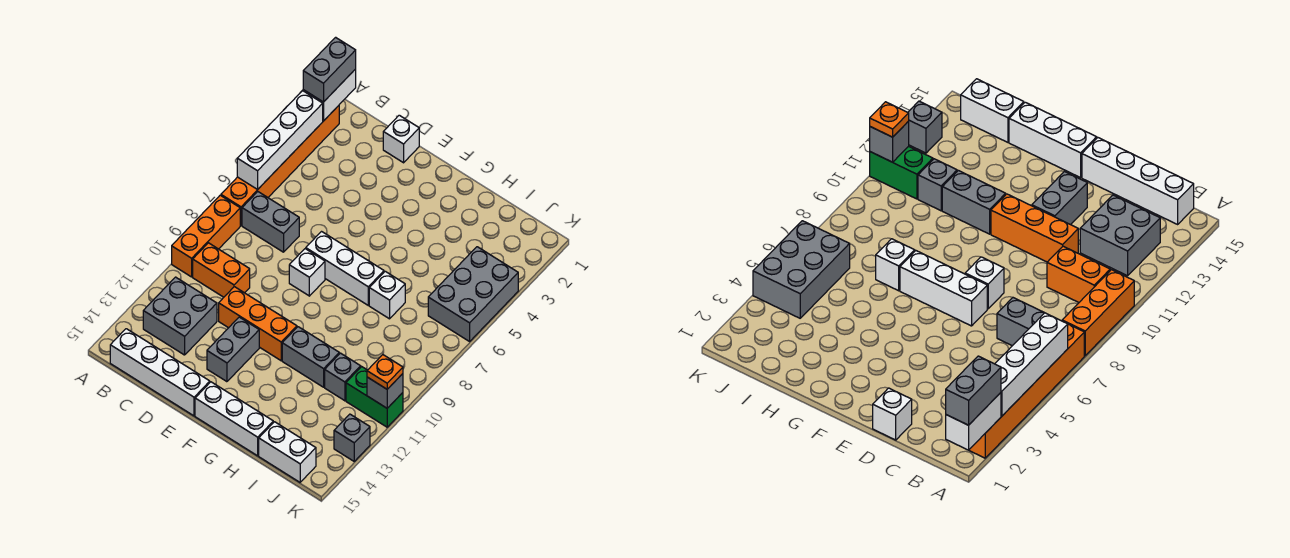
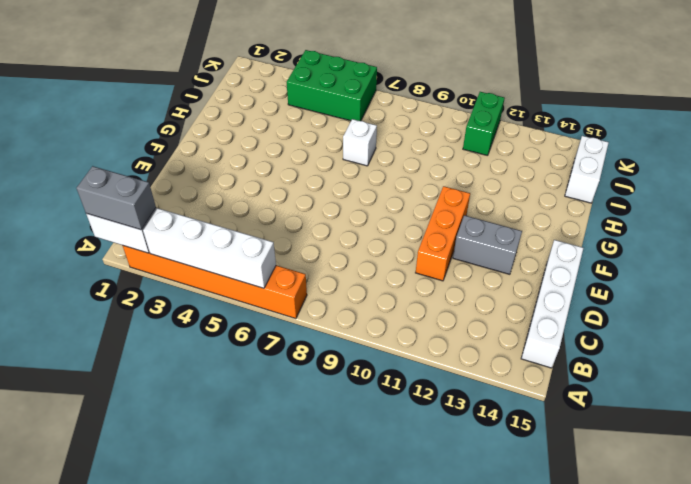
green 2x3 brick [287,50,377,121] -> grey 2x3 brick [428,247,518,341]
none -> orange 1x3 brick [172,195,240,277]
none -> grey 1x2 brick [242,192,299,252]
none -> orange 1x2 brick [193,243,250,297]

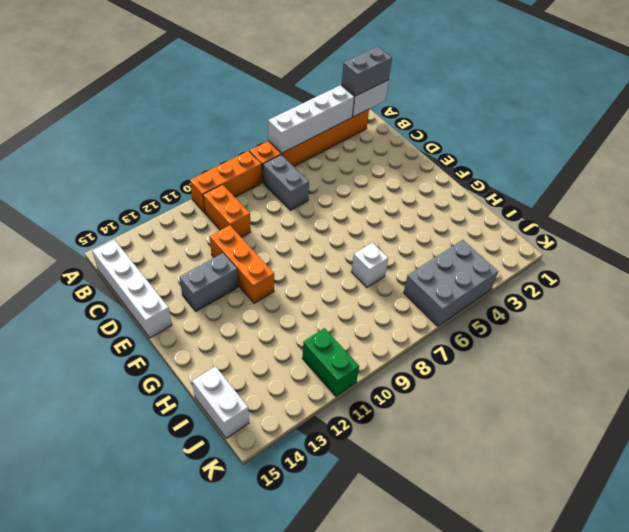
none -> grey 2x2 brick [143,277,217,355]
none -> white 1x1 brick [383,115,419,163]
none -> white 1x3 brick [306,232,384,305]

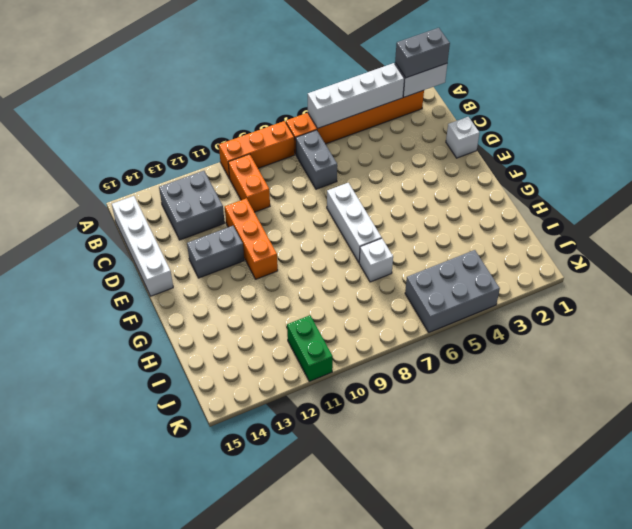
none -> white 1x1 brick [289,249,325,296]
none -> white 1x3 brick [195,382,273,456]
none -> grey 1x2 brick [282,327,339,387]

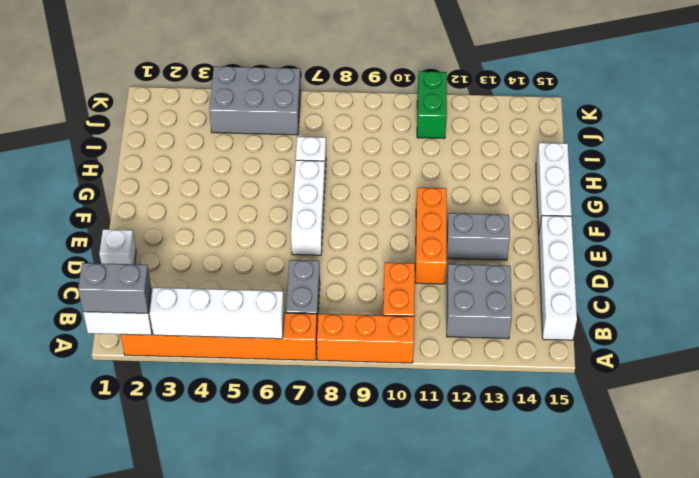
none -> white 1x1 brick [289,249,325,296]
none -> grey 1x2 brick [282,327,339,387]
none -> grey 1x1 brick [325,353,361,401]

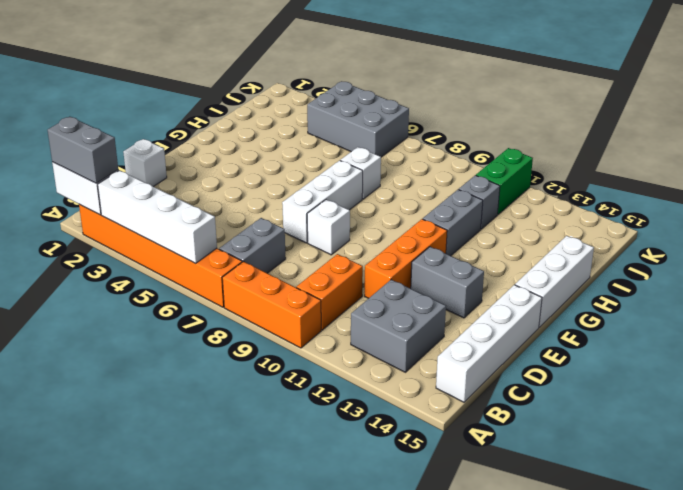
none -> white 1x2 brick [259,422,316,482]
none -> grey 1x1 brick [334,414,370,461]
none -> grey 1x1 brick [367,374,403,408]

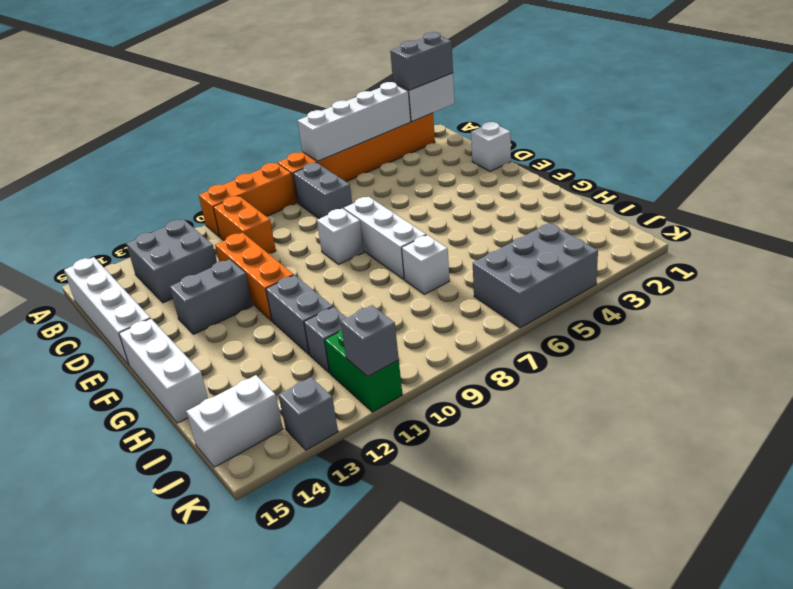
white 1x2 brick [186,375,283,467] -> white 1x2 brick turned to [259,422,316,482]
none -> orange 1x1 plate [367,355,403,389]

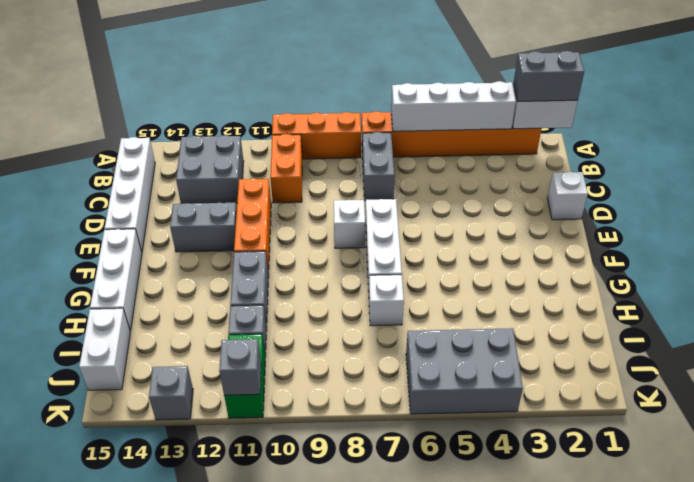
none -> orange 1x1 plate [367,355,403,389]

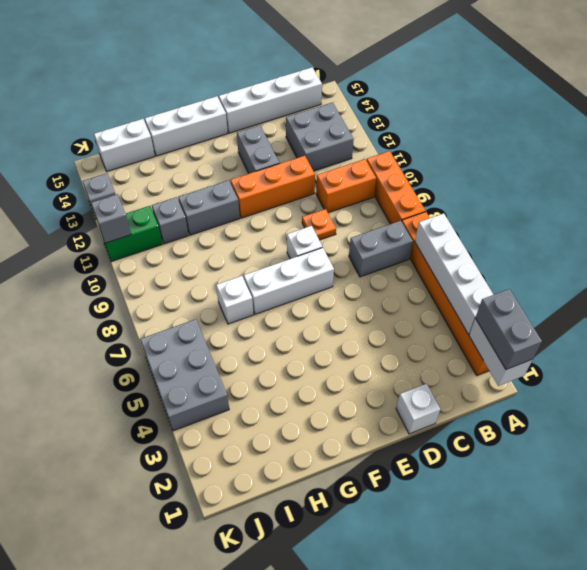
orange 1x1 plate [302,209,336,240] -> orange 1x1 plate moved to [367,355,403,389]

